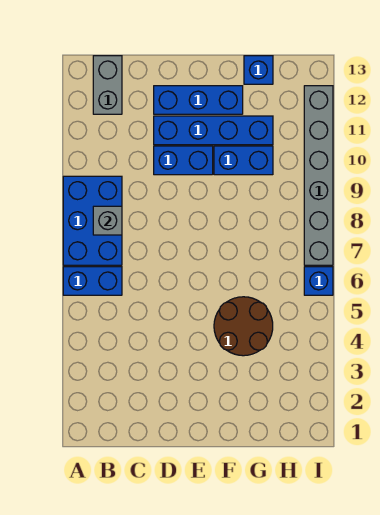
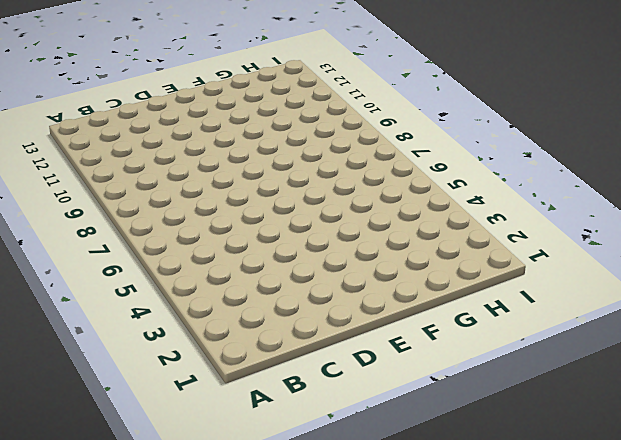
none -> blue 1x2 brick [63,267,122,295]
none -> blue 2x3 brick [63,176,122,265]
none -> grey 1x2 brick [93,56,122,114]

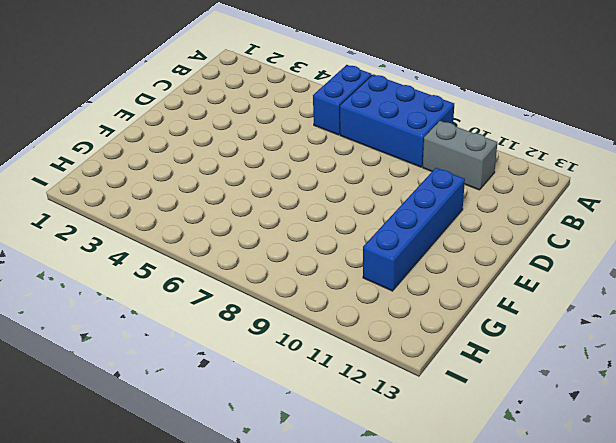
grey 1x2 brick [423,121,497,190] -> grey 1x2 brick moved to [93,56,122,114]
none -> blue 1x2 brick [154,146,213,175]
none -> blue 1x3 brick [154,86,243,114]
none -> brown 2x2 round brick [214,297,273,356]

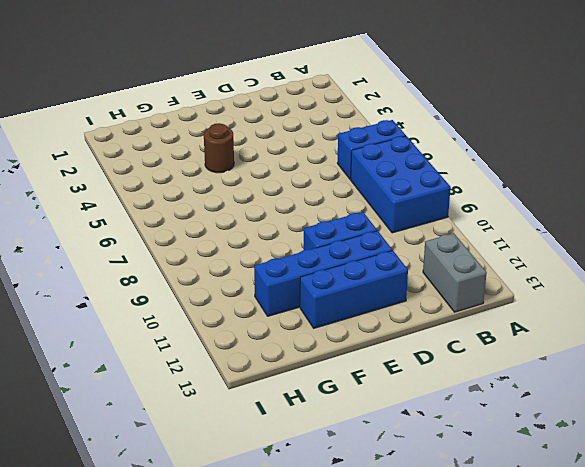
brown 1x1 round brick [204,123,234,173] -> brown 2x2 round brick [214,297,273,356]
none -> blue 1x2 brick [214,146,273,175]
none -> blue 1x1 brick [244,56,273,84]
none -> blue 1x1 brick [304,267,333,295]

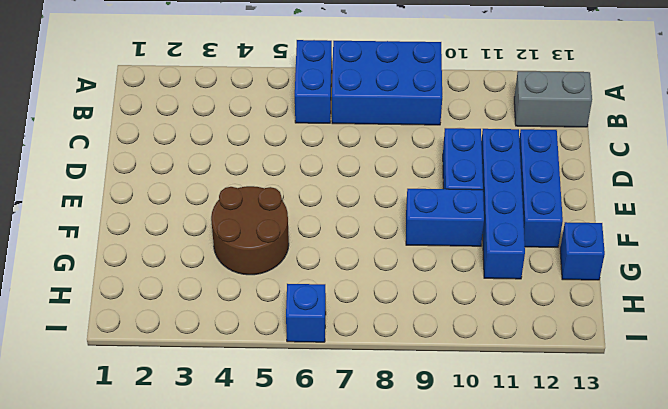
blue 1x2 brick [406,189,484,246] -> blue 1x2 brick turned to [214,146,273,175]
none -> grey 1x6 brick [304,86,333,265]
none -> grey 1x1 brick [93,206,122,235]

